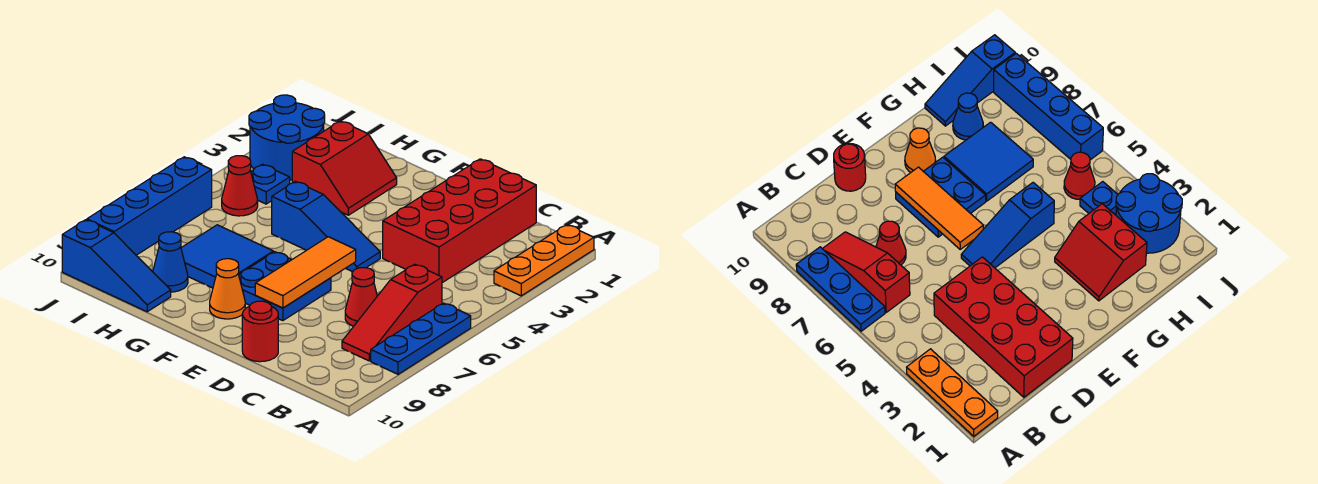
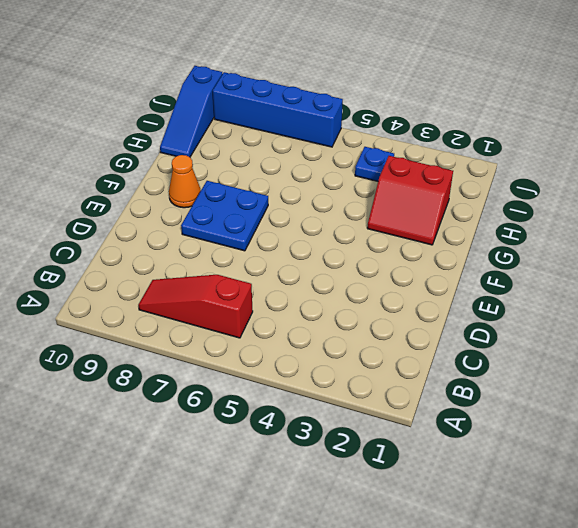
none -> orange 1x3 plate [494,225,594,296]
none -> blue 1x3 plate [371,303,471,374]
none -> red 2x4 brick [383,159,536,283]

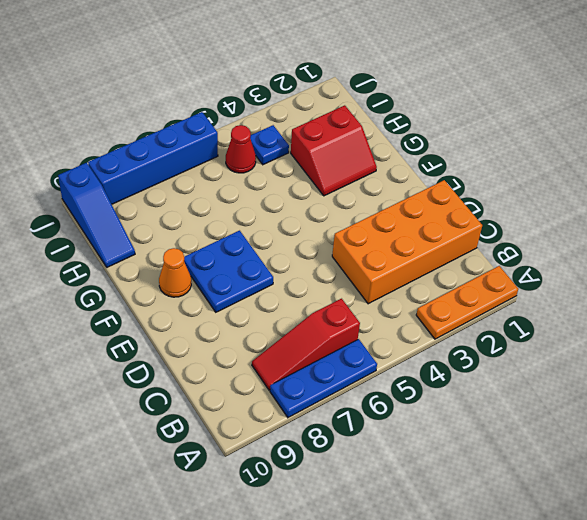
orange 2x4 brick [332,180,482,304] -> red 2x4 brick [383,159,536,283]
none -> red 1x1 cone [345,268,377,326]
none -> red 1x1 round brick [242,301,278,362]
none -> blue 1x3 slope [272,181,380,272]

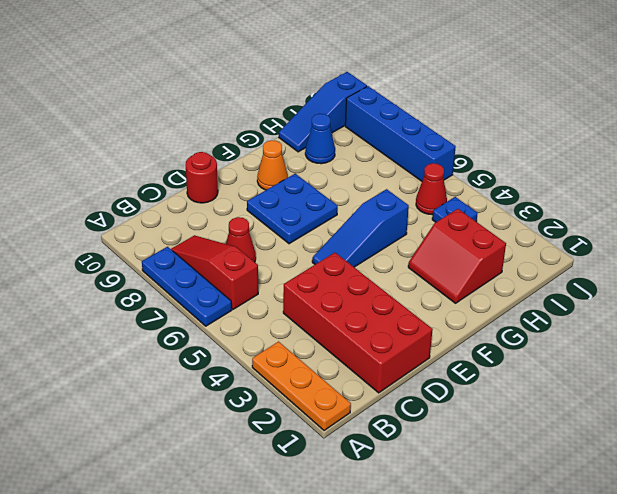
none -> blue 2x2 tile [181,225,273,288]
none -> blue 2x2 round brick [249,95,325,180]
none -> orange 1x3 tile [255,237,356,308]

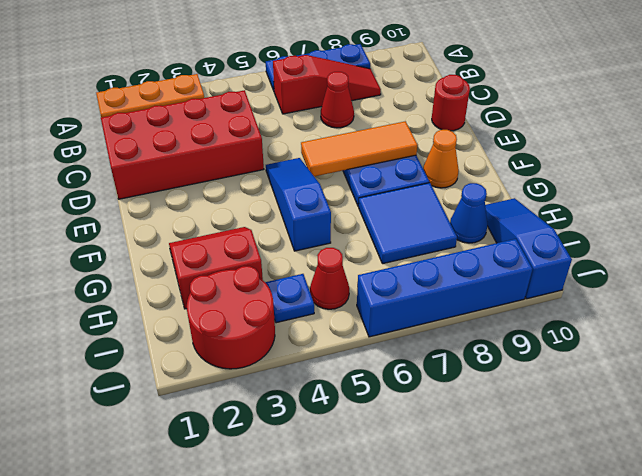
red 2x2 round brick [187,266,275,369] -> blue 2x2 round brick [249,95,325,180]

